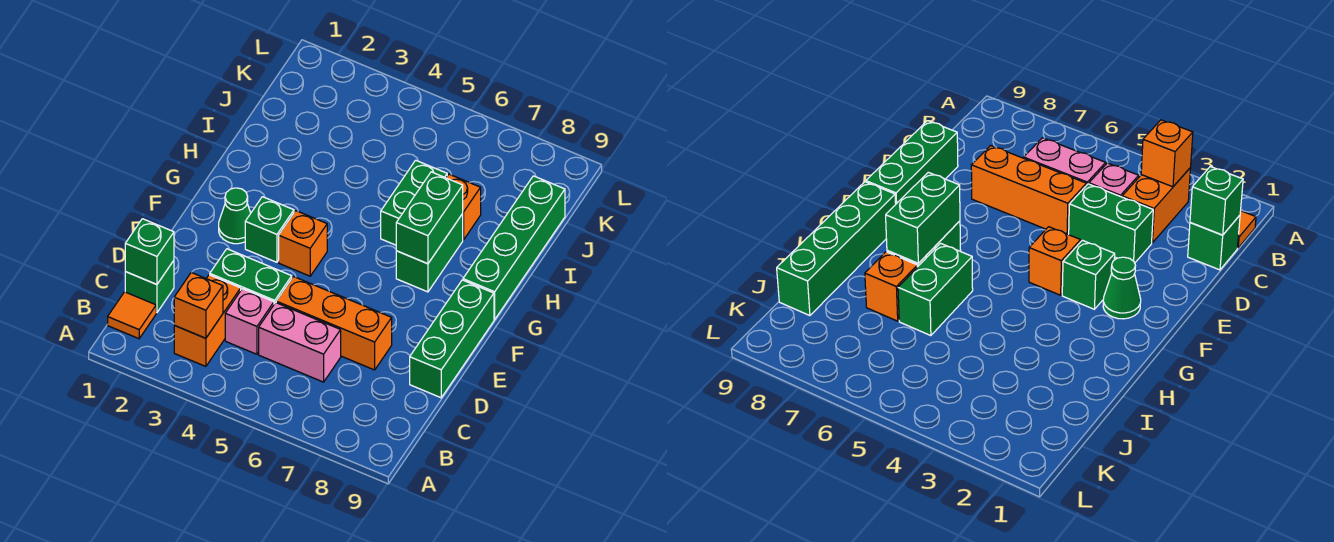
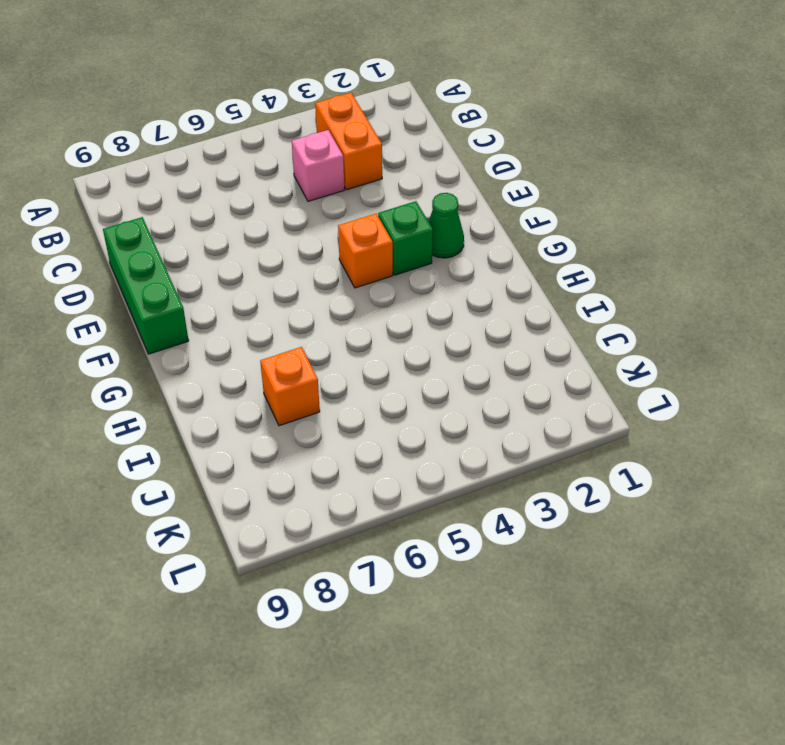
none -> orange 1x1 tile [108,292,156,339]
none -> green 1x1 brick [125,261,174,313]
none -> pink 1x2 brick [259,303,341,382]

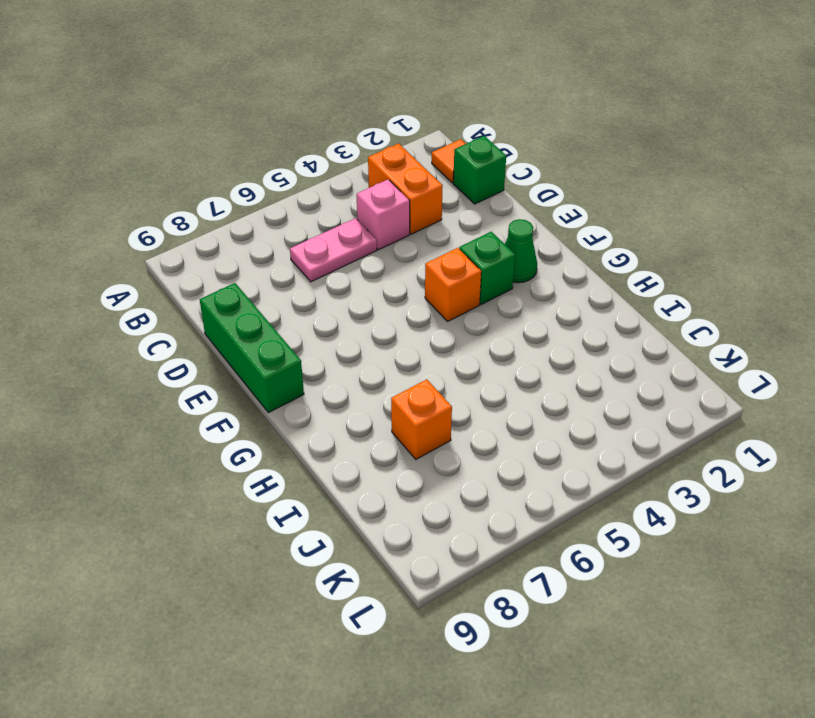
pink 1x2 plate [290,218,377,282] -> pink 1x2 brick [259,303,341,382]
none -> green 1x2 brick [210,249,292,304]
none -> orange 1x3 brick [276,277,392,370]
none -> green 1x2 brick [396,214,463,292]

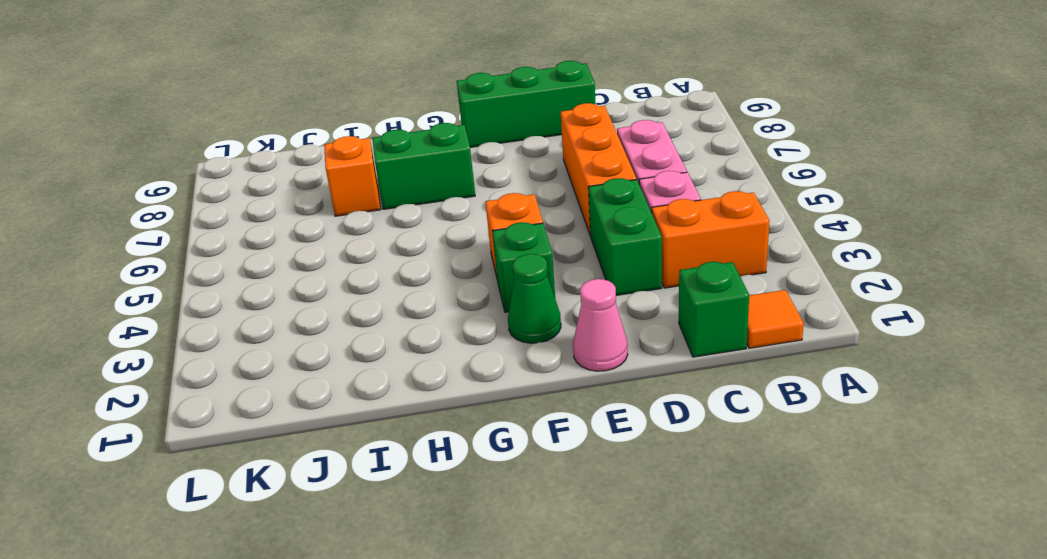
pink 1x1 cone [573,279,628,371] -> none
none -> green 1x4 brick [463,176,565,320]
none -> green 1x2 brick [381,160,447,245]
none -> orange 1x1 brick [174,272,223,338]

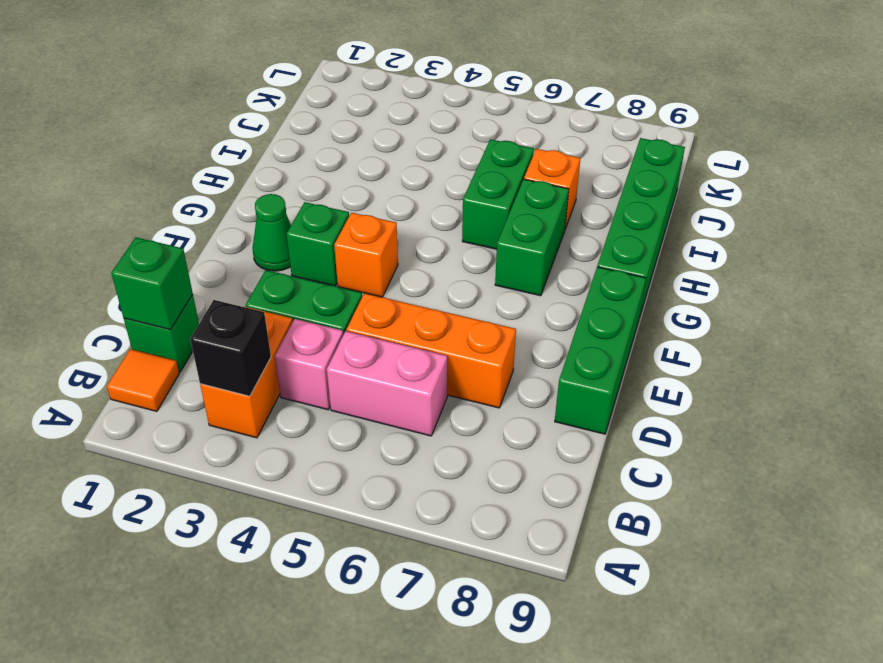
black 1x1 brick [190,300,271,396] -> orange 1x1 brick [174,272,223,338]
none -> green 1x2 brick [396,172,463,264]

